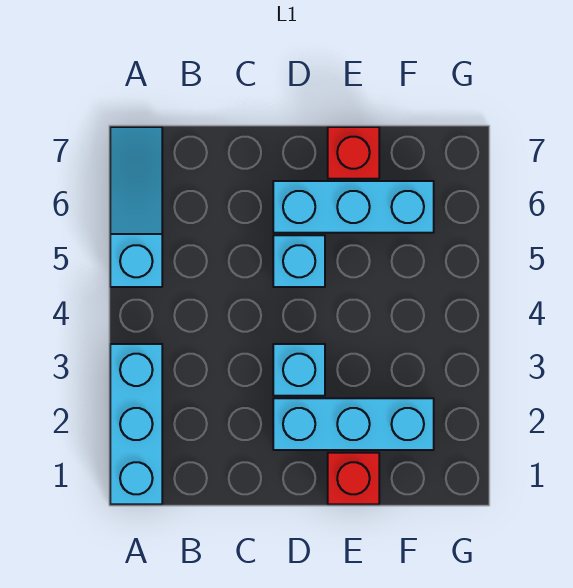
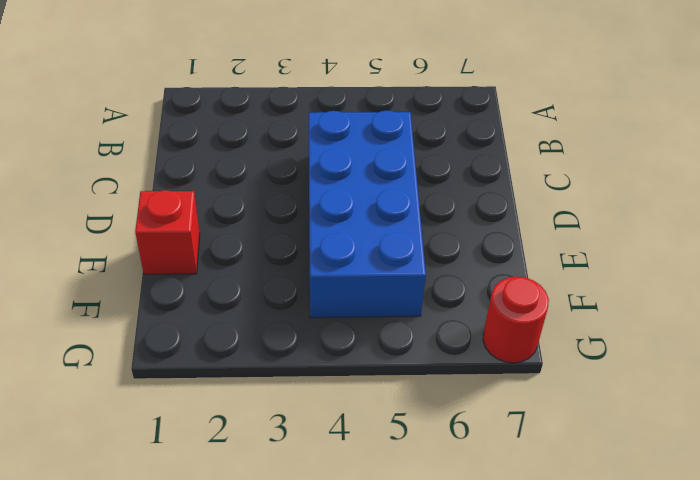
blue 2x4 brick [309,110,426,318] -> cyan 1x1 brick [273,235,325,287]
red 1x1 round brick [483,276,549,363] -> none
none -> cyan 1x3 brick [110,344,162,504]
none -> cyan 1x3 slope [110,127,162,287]

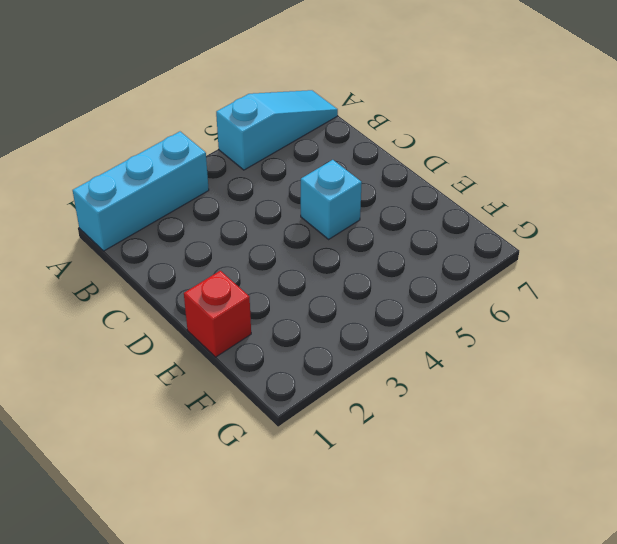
none -> cyan 1x3 brick [273,398,434,450]
none -> cyan 1x1 brick [273,344,325,396]

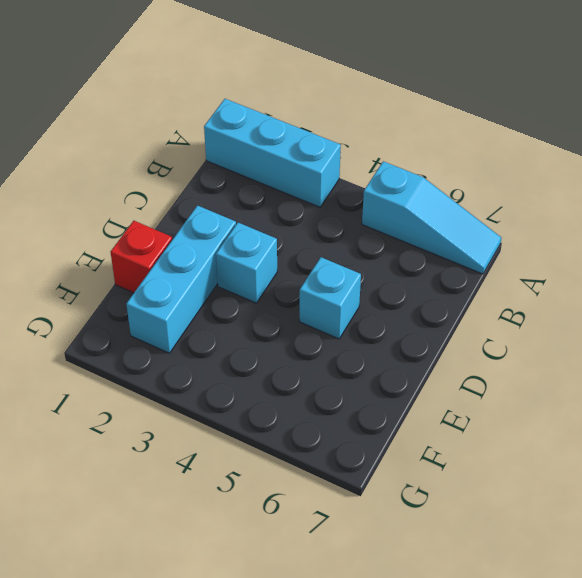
none -> cyan 1x3 brick [273,181,434,233]
none -> red 1x1 brick [328,127,379,179]

